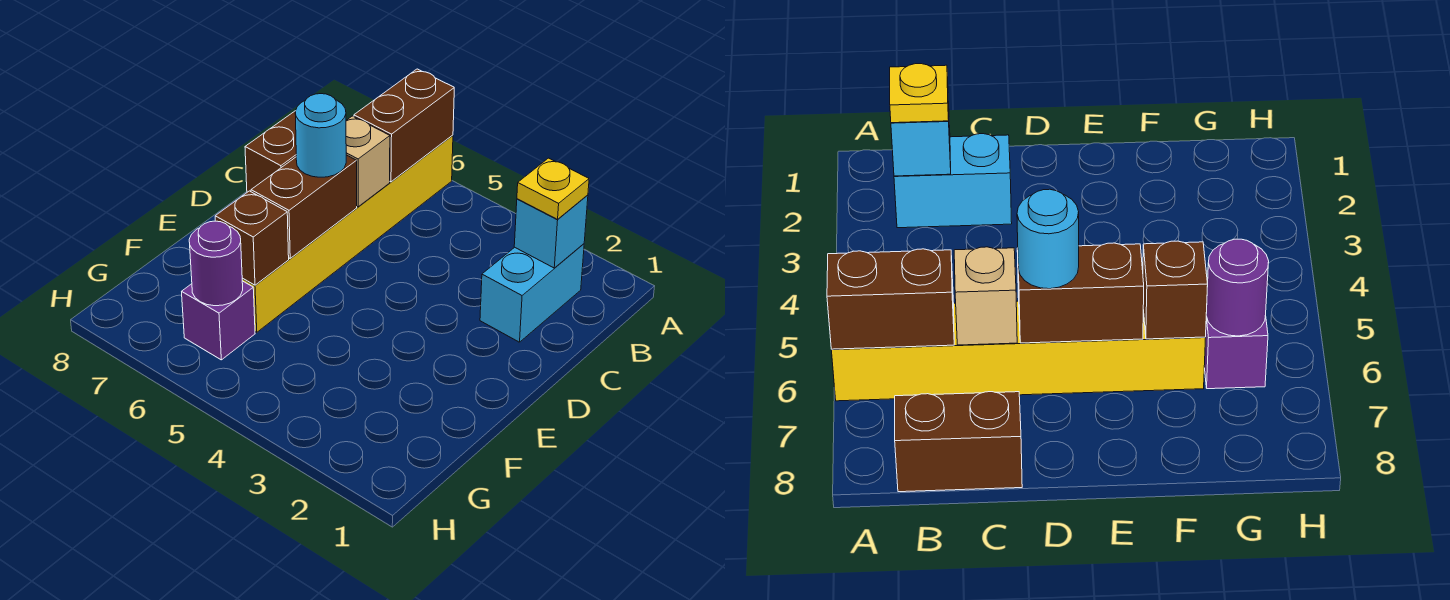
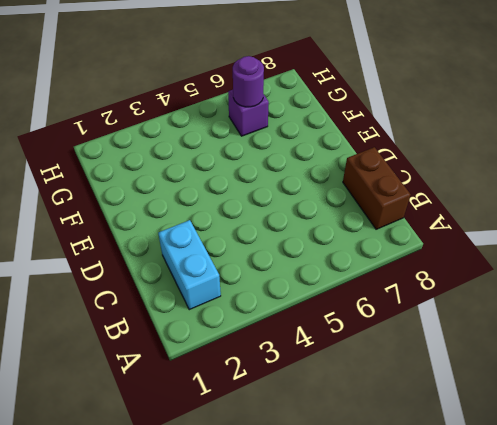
none -> yellow 1x6 brick [242,135,453,332]
none -> brown 1x2 brick [354,69,454,182]
none -> cyan 1x1 brick [514,195,588,268]

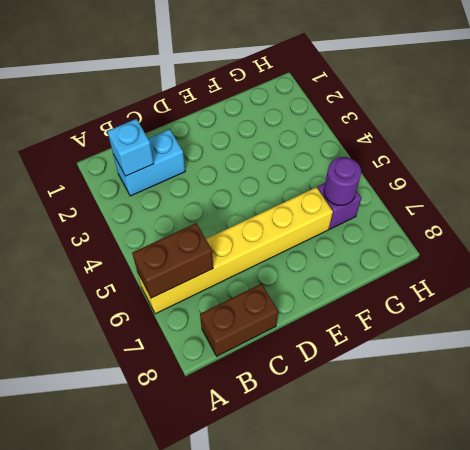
none -> tan 1x1 brick [346,116,390,207]
none -> brown 1x2 brick [251,155,357,258]
none -> brown 1x1 brick [215,191,289,285]

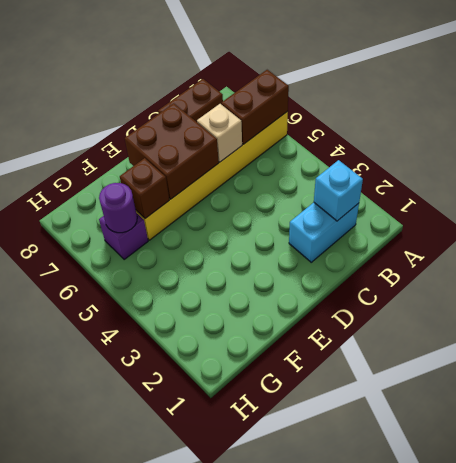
brown 2x2 brick [125,103,219,199] -> brown 1x2 brick [251,155,357,258]
none -> yellow 1x1 plate [517,158,589,219]
none -> cyan 1x1 round brick [295,94,346,177]

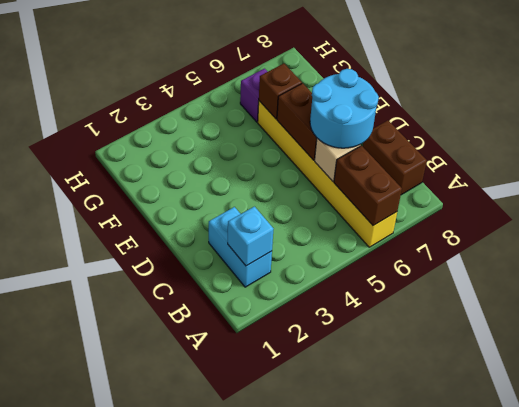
cyan 2x2 round brick [310,69,379,148] -> cyan 1x1 round brick [295,94,346,177]
none -> purple 1x1 round brick [189,221,243,306]
none -> yellow 1x1 plate [517,158,589,219]

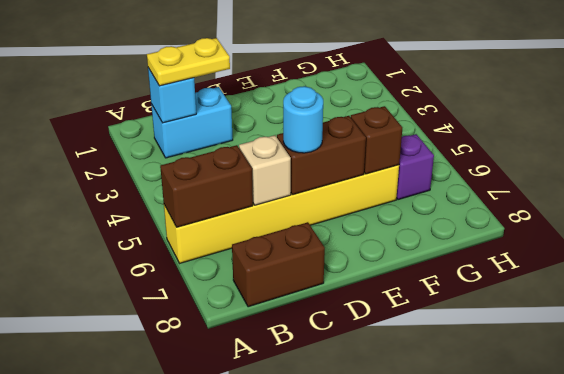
yellow 1x2 plate [147,38,230,86] -> yellow 1x1 plate [517,158,589,219]
none -> purple 1x1 round brick [189,221,243,306]

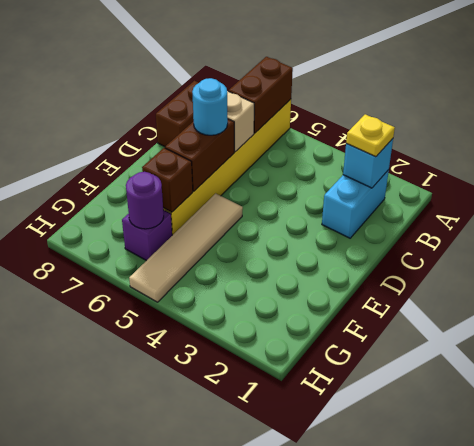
tan 1x4 tile [129,193,243,302] -> none

